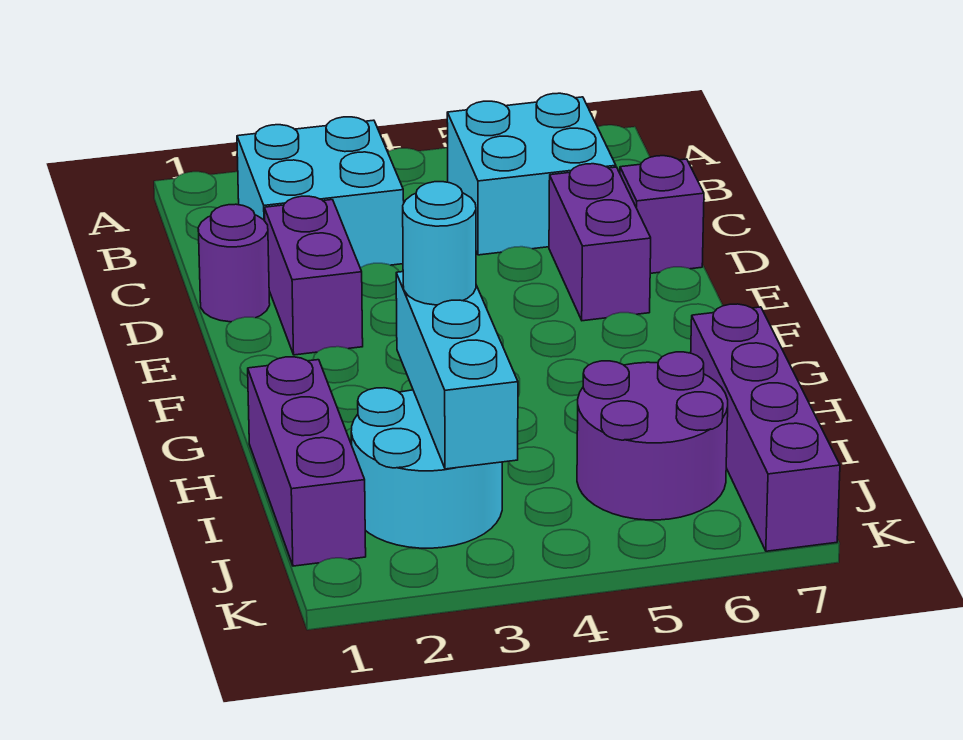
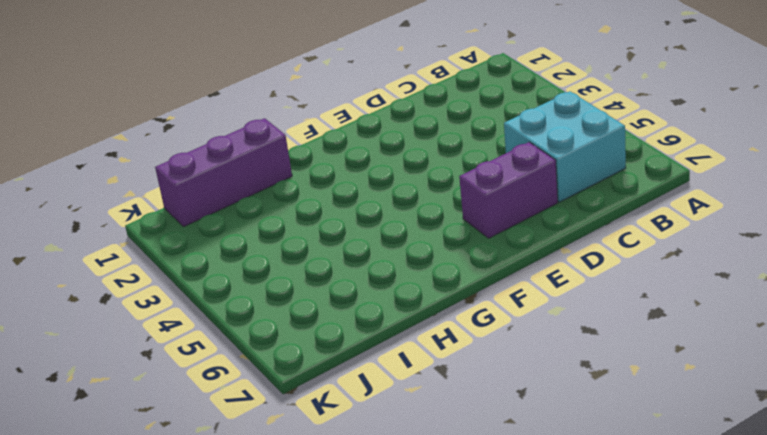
none -> cyan 2x2 brick [237,117,404,268]
none -> purple 1x1 round brick [198,204,270,322]
none -> purple 1x2 brick [264,196,363,355]

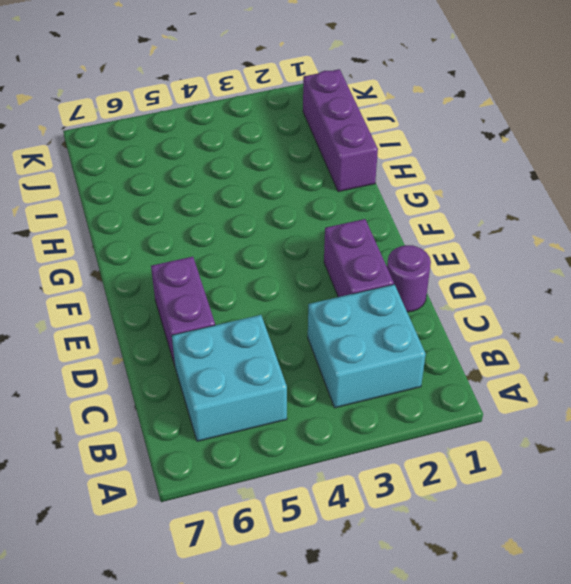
none -> purple 1x1 brick [620,156,704,273]
none -> purple 1x4 brick [691,304,840,551]
none -> cyan 2x2 round brick [351,388,502,548]

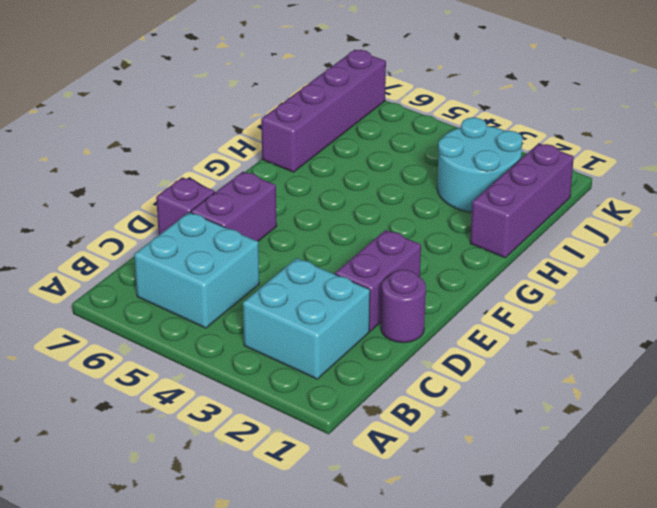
none -> purple 2x2 round brick [577,352,728,520]
none -> cyan 1x3 brick [396,272,518,469]
none -> cyan 1x1 round brick [403,182,476,305]

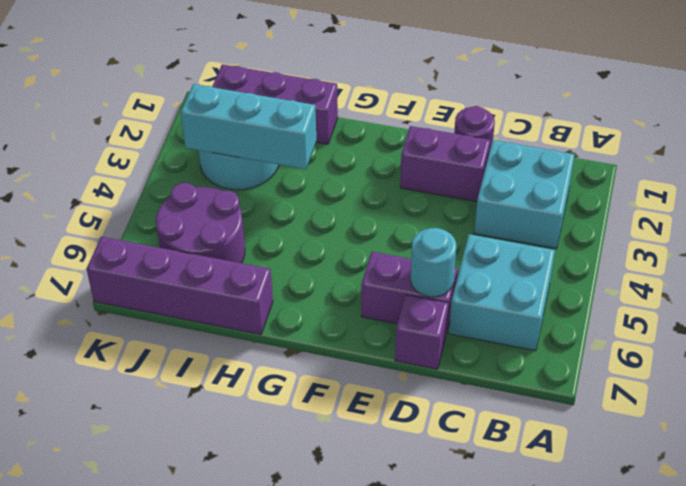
cyan 1x1 round brick [411,228,456,297] -> cyan 1x1 round brick moved to [403,182,476,305]

